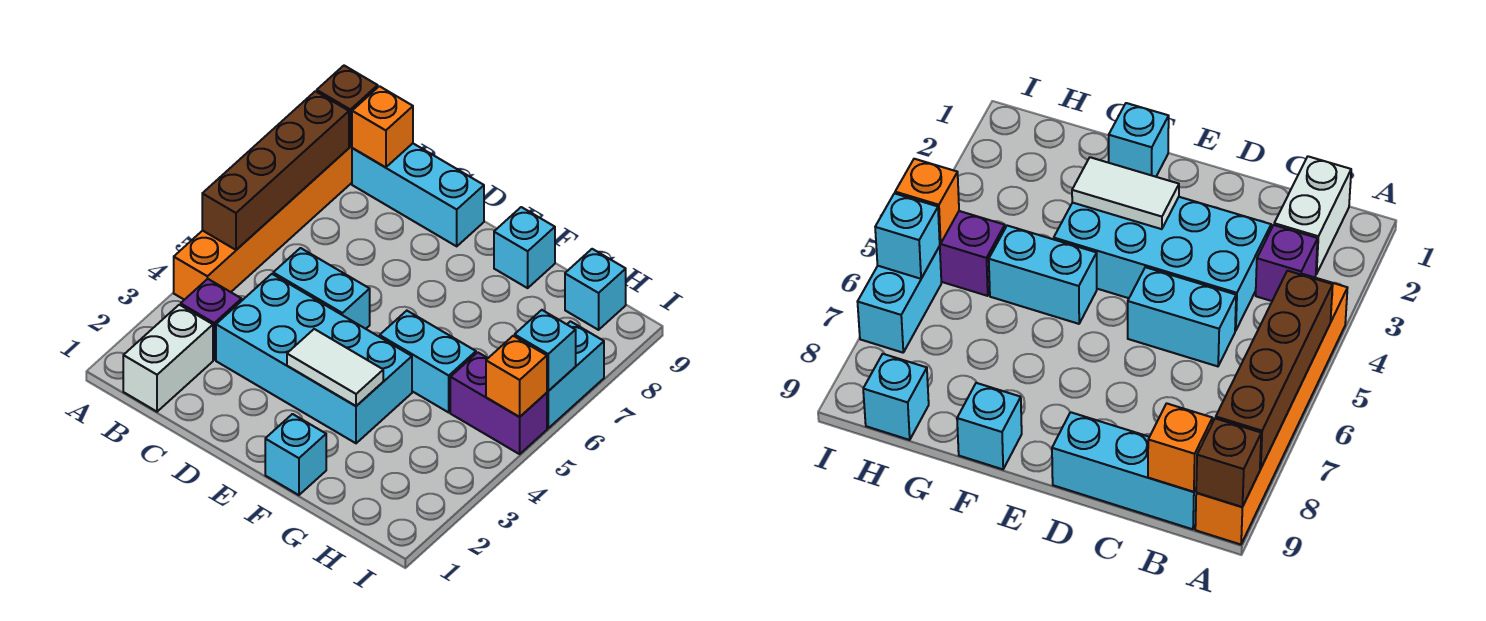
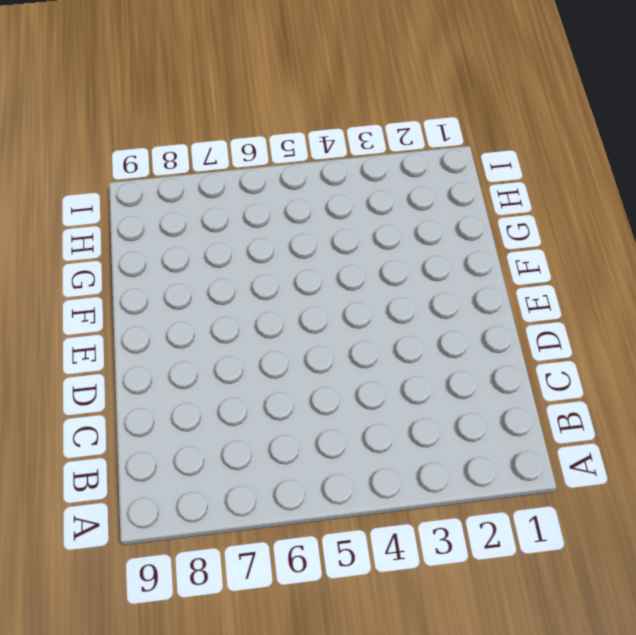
none -> orange 1x6 brick [174,146,352,300]
none -> white 1x2 brick [123,305,213,412]
none -> purple 1x1 brick [181,279,242,360]

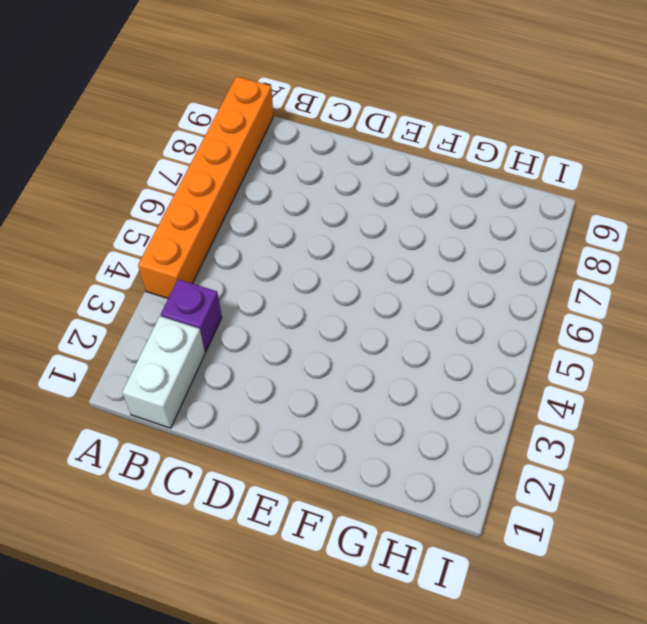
none -> cyan 1x3 brick [352,143,484,246]
none -> cyan 2x4 brick [216,274,412,443]
none -> cyan 1x2 brick [273,248,370,329]

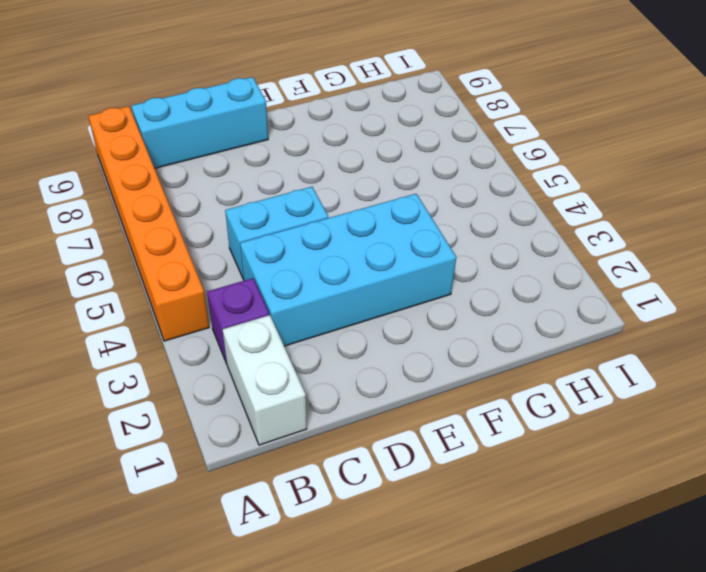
none -> cyan 1x1 brick [265,414,326,495]
none -> cyan 1x2 brick [380,311,476,412]
none -> cyan 1x1 brick [494,207,555,288]

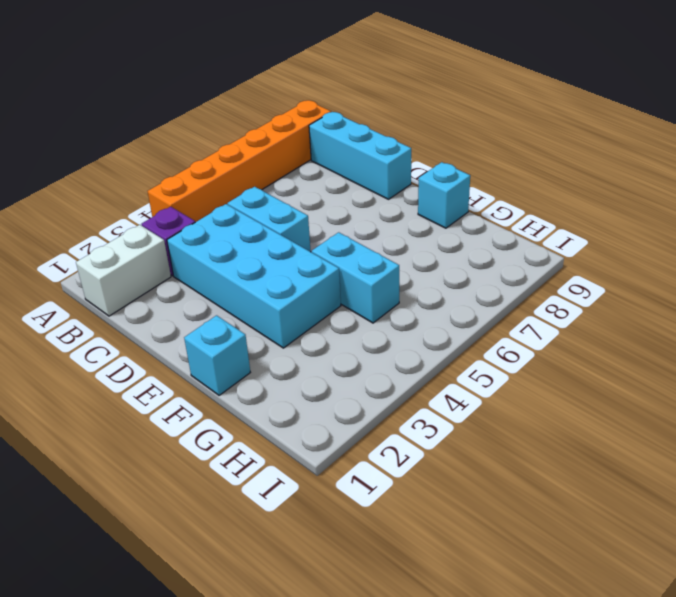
none -> purple 1x2 brick [450,352,547,454]
none -> cyan 1x1 brick [565,249,626,330]
none -> cyan 1x2 brick [547,321,604,428]

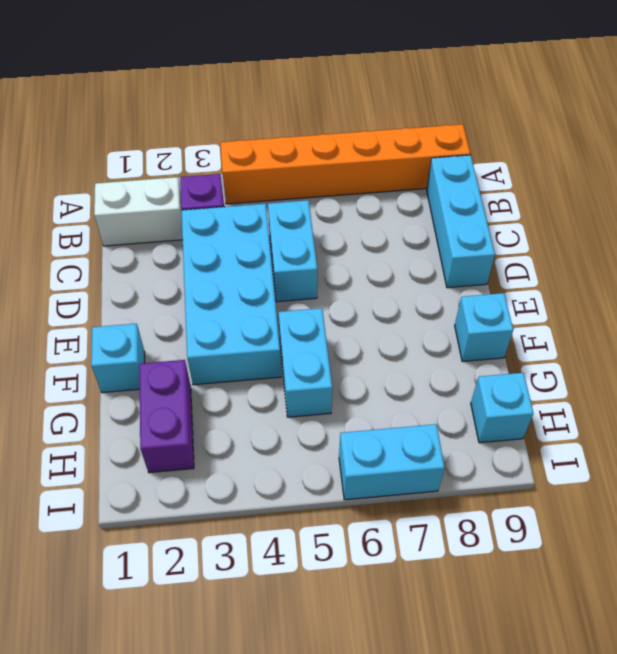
purple 1x2 brick [139,360,194,473] -> purple 1x2 brick moved to [450,352,547,454]
none -> brown 1x4 brick [202,91,349,250]
none -> brown 1x1 brick [317,66,378,147]
none -> orange 1x1 brick [352,86,413,167]

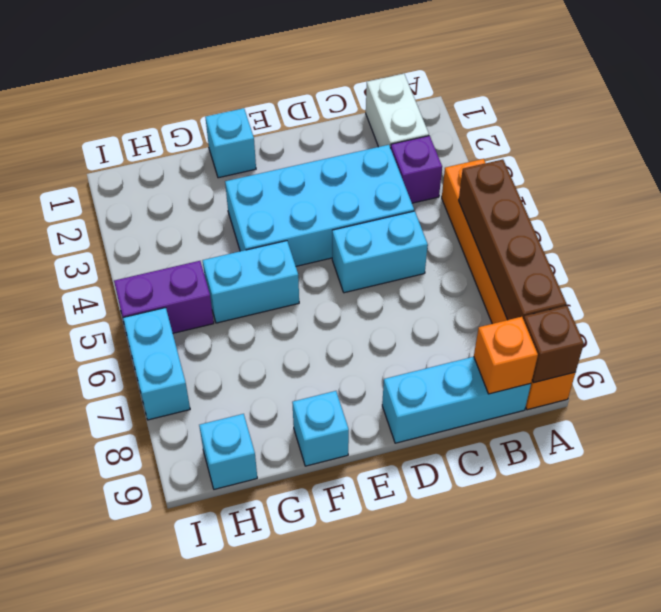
none -> white 1x2 tile [287,329,383,406]
none -> orange 1x1 brick [486,336,547,417]
none -> cyan 1x1 brick [515,310,576,391]

